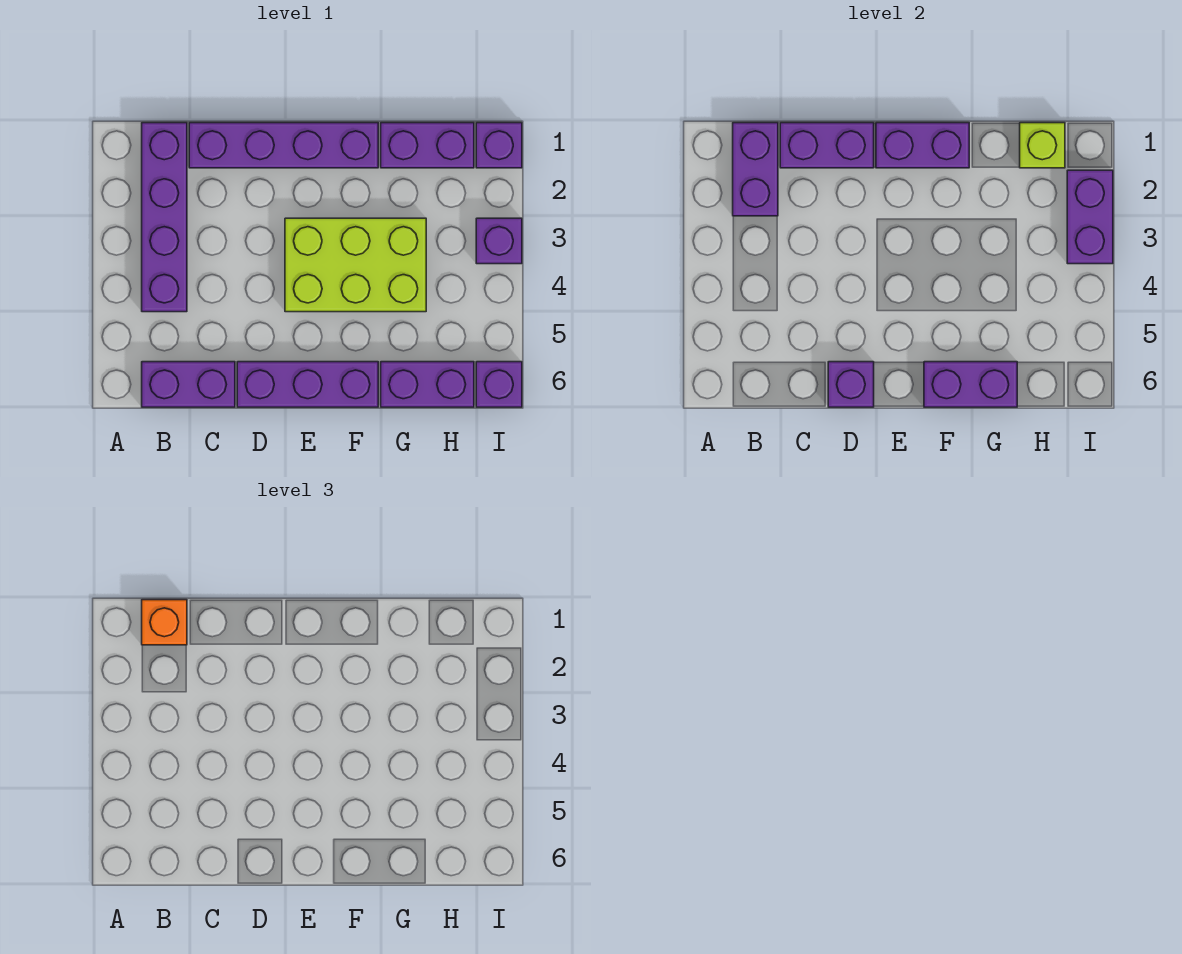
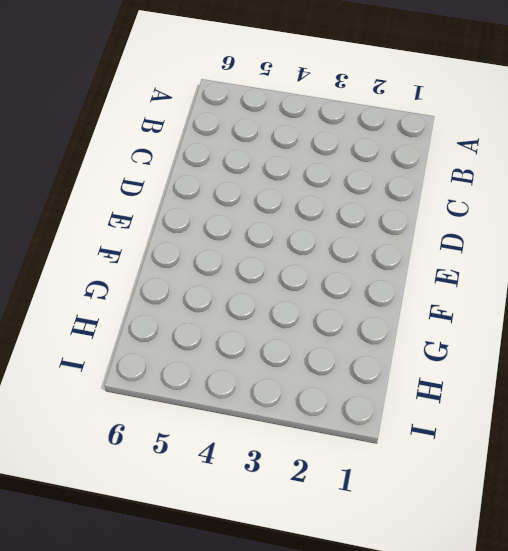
none -> purple 1x4 brick [142,123,187,312]
none -> purple 1x2 brick [142,362,235,407]
none -> purple 1x4 brick [189,123,378,168]

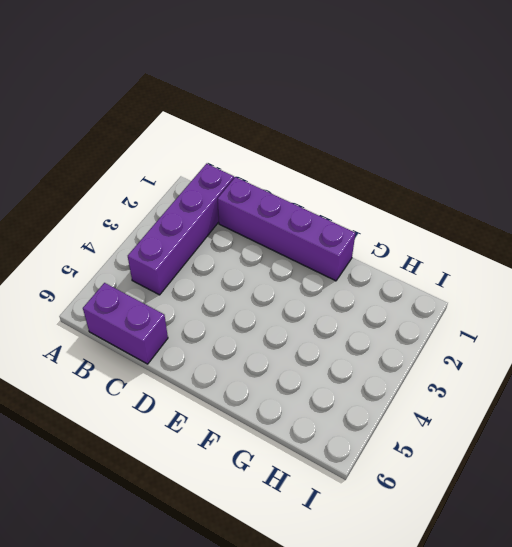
none -> purple 1x3 brick [237,362,378,407]
none -> lime 2x3 brick [285,218,426,312]
none -> purple 1x2 brick [381,123,474,168]

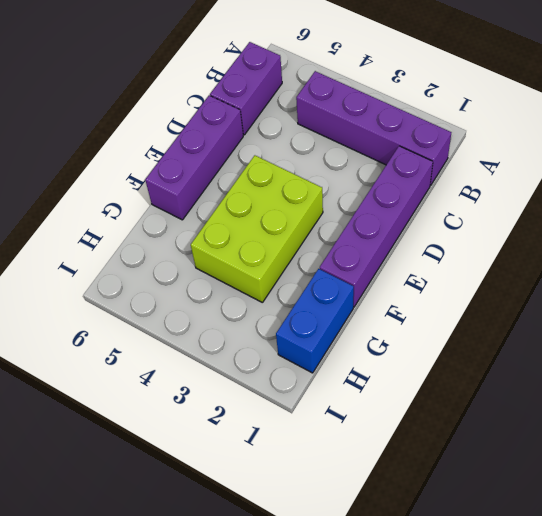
blue 1x2 brick [276,269,354,373] -> purple 1x2 brick [381,123,474,168]
none -> purple 1x2 brick [381,362,474,407]
none -> purple 1x1 brick [476,123,522,168]
none -> purple 1x1 brick [476,218,522,264]

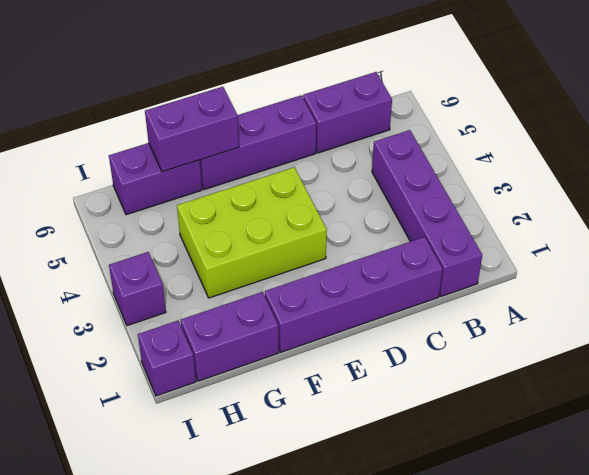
none -> purple 1x1 brick [476,362,522,407]
none -> purple 1x2 brick [733,123,778,216]
none -> purple 1x2 brick [780,123,874,168]

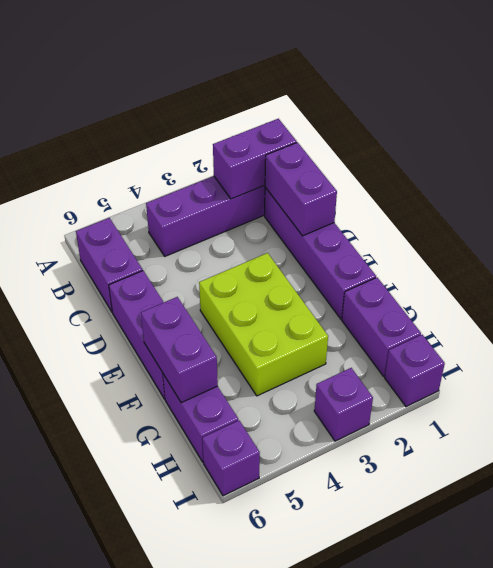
none -> purple 1x1 brick [828,362,874,407]
none -> purple 1x2 brick [876,123,969,168]
none -> lime 1x1 brick [1020,123,1065,168]

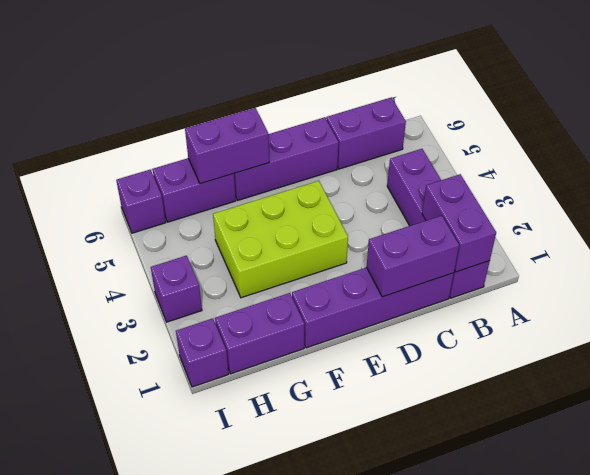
none -> purple 1x1 brick [828,362,874,407]
none -> purple 1x2 brick [876,123,969,168]
none -> lime 1x1 brick [1020,123,1065,168]

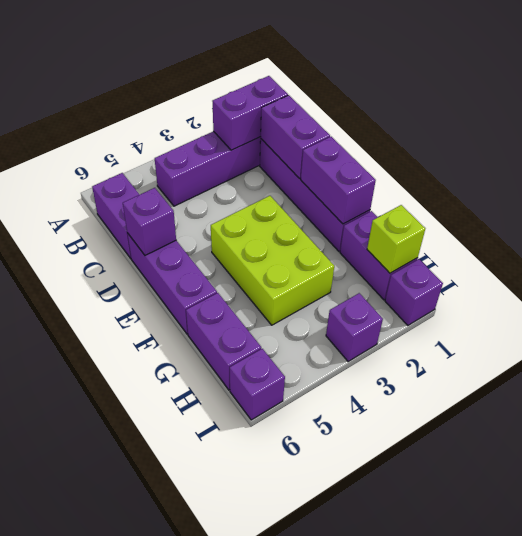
none -> purple 1x2 brick [924,362,1017,407]
none -> purple 1x2 brick [1067,170,1113,264]
none -> orange 1x1 brick [142,600,187,645]

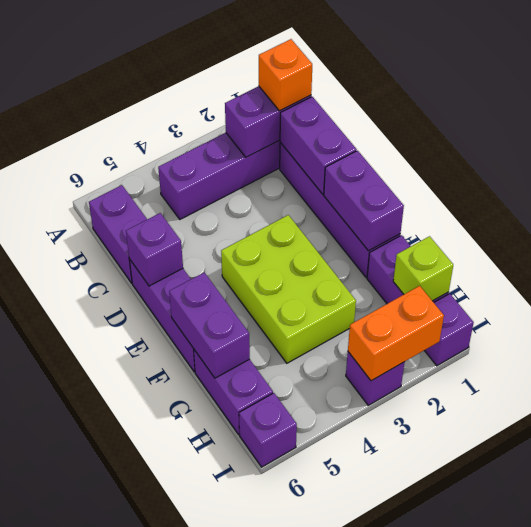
orange 1x2 brick [348,286,444,381] -> purple 1x2 brick [1067,170,1113,264]

